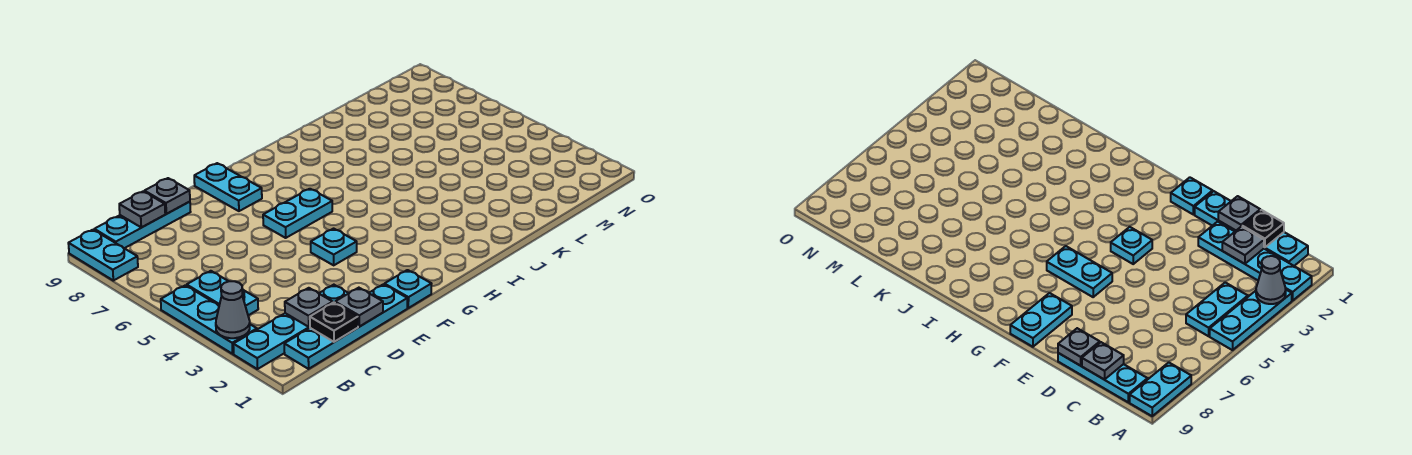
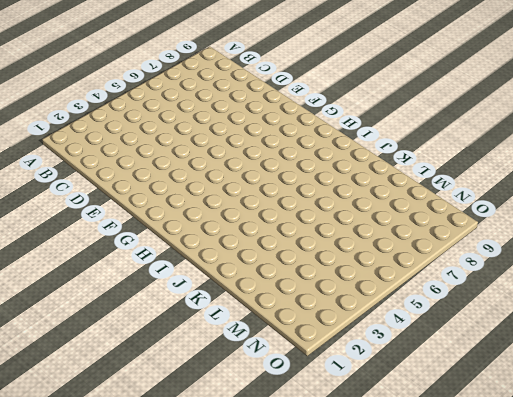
none -> cyan 1x4 plate [233,285,349,369]
none -> cyan 1x3 plate [161,285,257,354]
none -> cyan 1x2 plate [68,230,138,281]

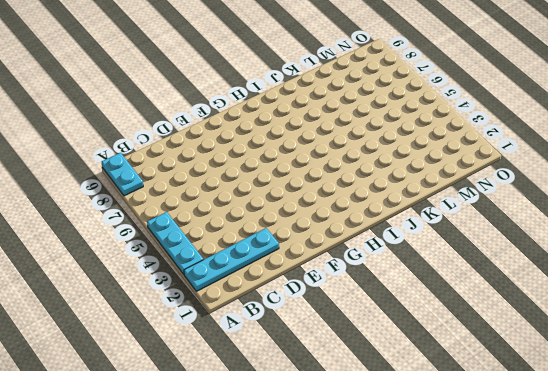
none -> cyan 1x4 plate [284,284,407,369]
none -> cyan 1x2 plate [187,271,258,315]
none -> cyan 1x3 plate [94,202,190,248]

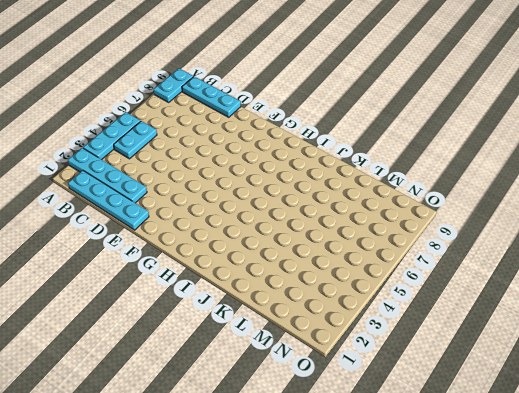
none -> cyan 1x1 plate [384,270,431,308]
none -> cyan 1x1 plate [311,229,357,265]
none -> cyan 1x2 plate [263,189,332,238]

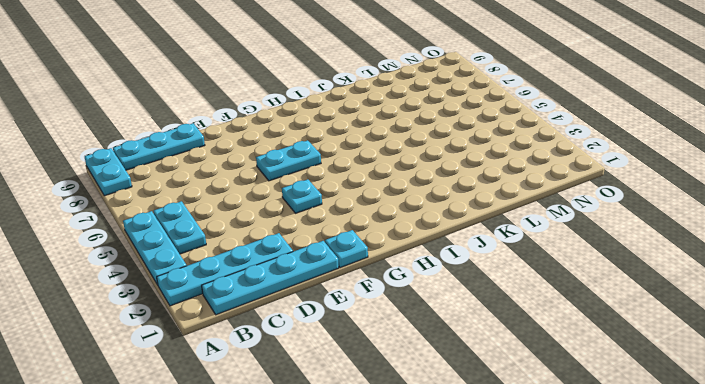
none -> cyan 1x2 plate [194,163,262,211]
none -> grey 1x1 cone [216,281,250,338]
none -> black 1x1 plate [310,302,358,342]

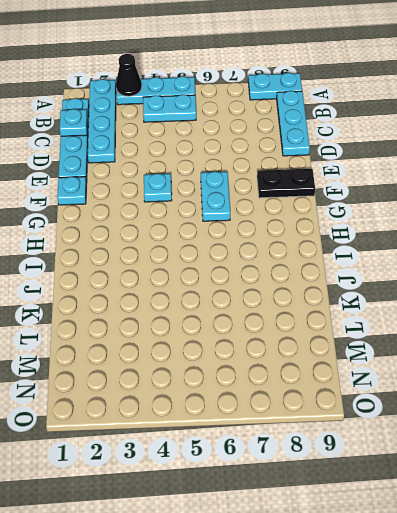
black 1x1 cone [116,54,142,96] -> grey 1x1 cone [216,281,250,338]
cyan 1x1 plate [60,109,87,136] -> black 1x1 plate [310,302,358,342]
black 1x2 plate [257,169,315,198] -> cyan 1x2 plate [194,163,262,211]
none -> grey 1x1 plate [285,288,333,327]
none -> grey 1x1 plate [119,191,165,228]
none -> grey 1x1 plate [335,288,383,327]

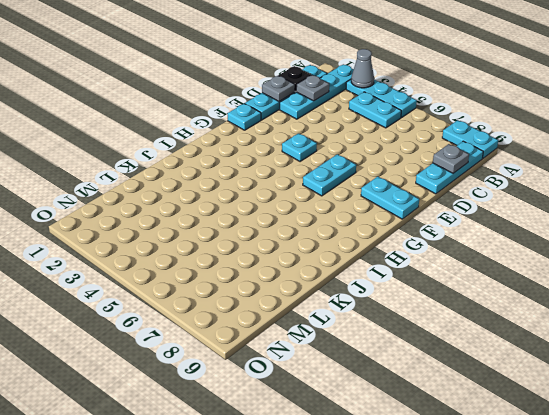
none -> grey 1x1 plate [144,178,190,214]

